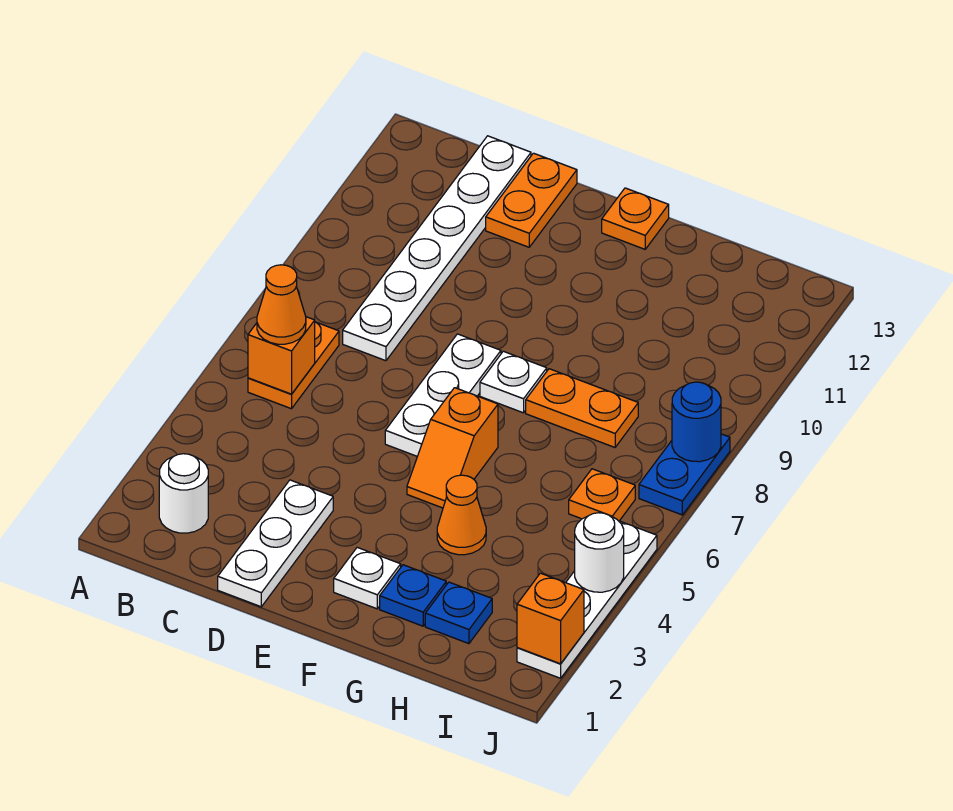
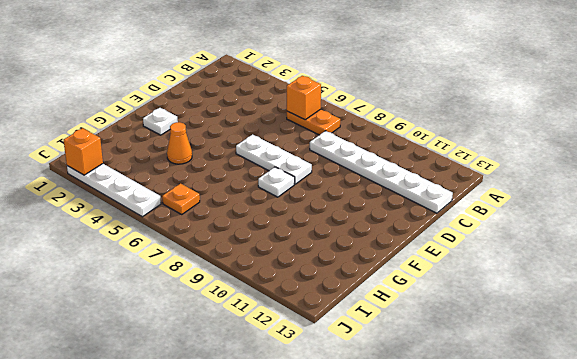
none -> white 1x1 round brick [159,454,208,533]
none -> white 1x3 plate [218,480,333,607]
none -> orange 1x2 plate [486,153,577,247]

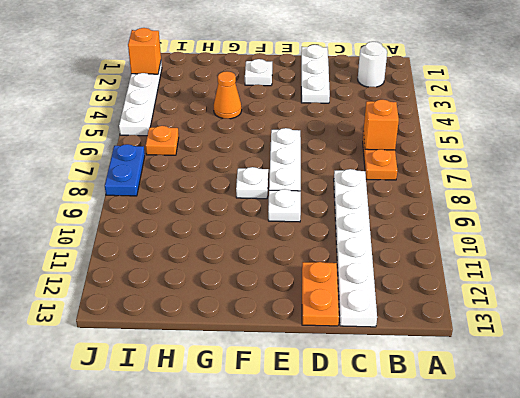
white 1x1 plate [268,189,301,222] -> none
none -> orange 1x2 slope [407,388,498,508]
none -> orange 1x1 plate [602,188,669,249]
none -> blue 1x1 plate [380,565,446,626]

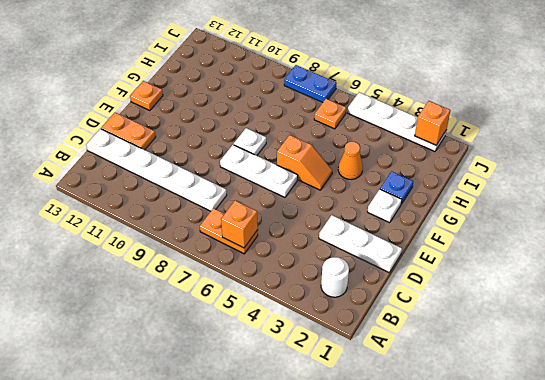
none -> orange 1x2 plate [526,369,638,447]
none -> blue 1x1 plate [425,582,492,644]
none -> white 1x1 round brick [575,513,624,592]

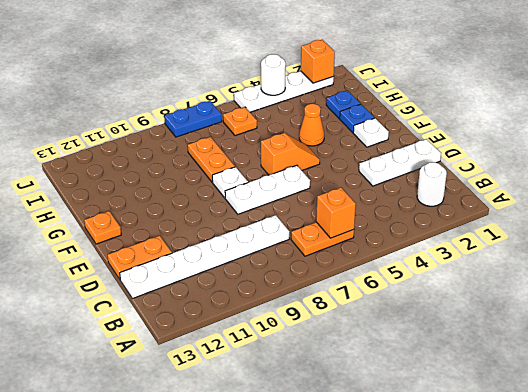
none -> blue 1x1 round brick [672,382,721,462]
none -> orange 1x1 cone [257,265,306,344]

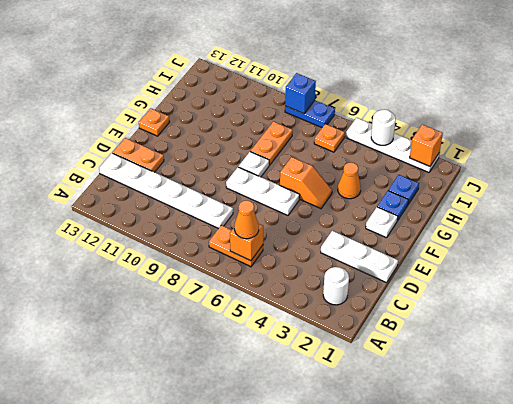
blue 1x1 brick [285,73,316,114] -> blue 1x1 round brick [672,382,721,462]

